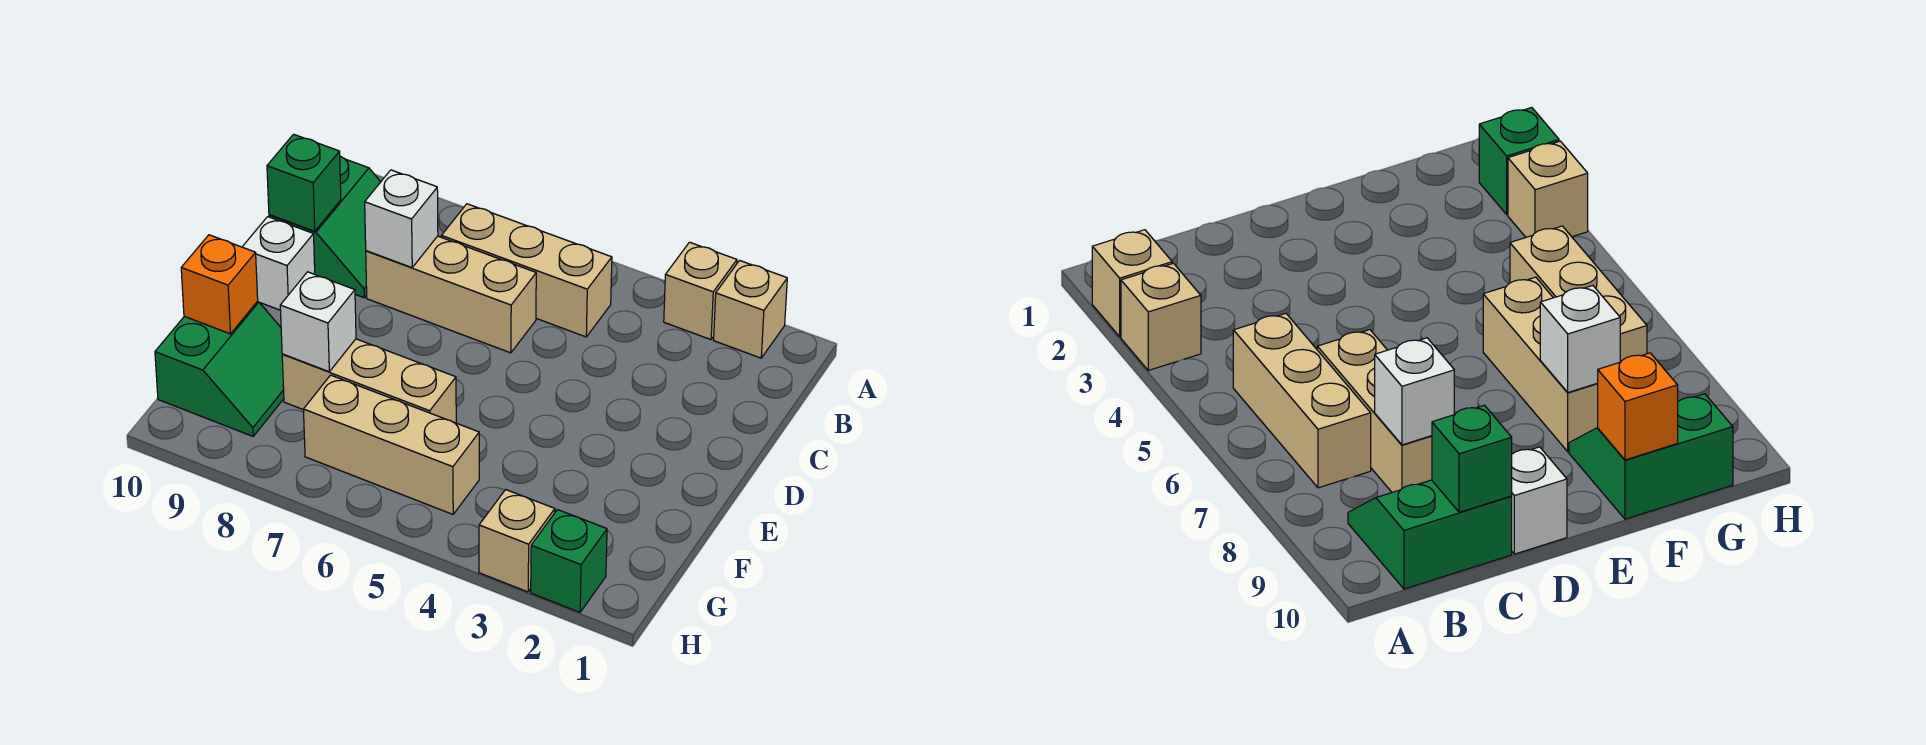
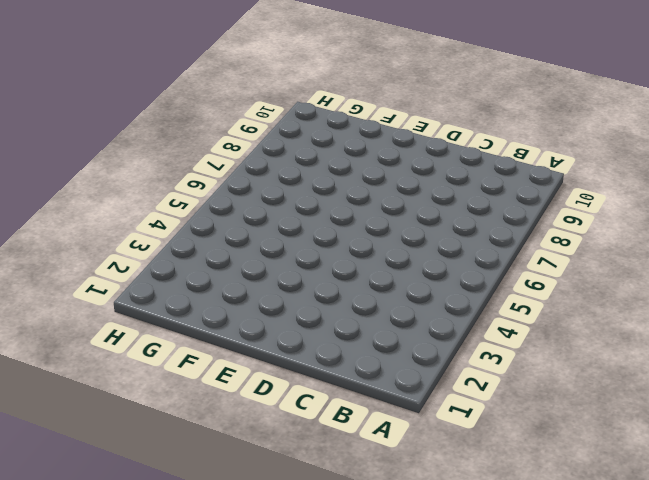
none -> tan 1x1 brick [714,260,787,358]
none -> tan 1x1 brick [664,242,737,340]
none -> tan 1x3 brick [442,204,612,337]

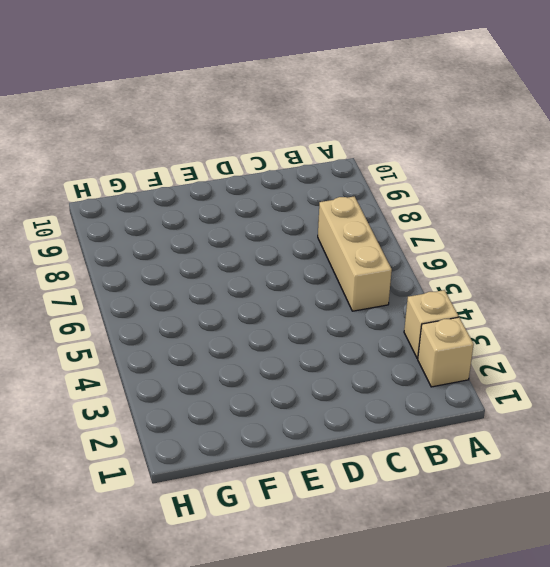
none -> green 2x2 slope [269,156,380,298]
none -> tan 1x3 brick [366,236,536,353]
none -> white 1x1 brick [243,217,315,310]

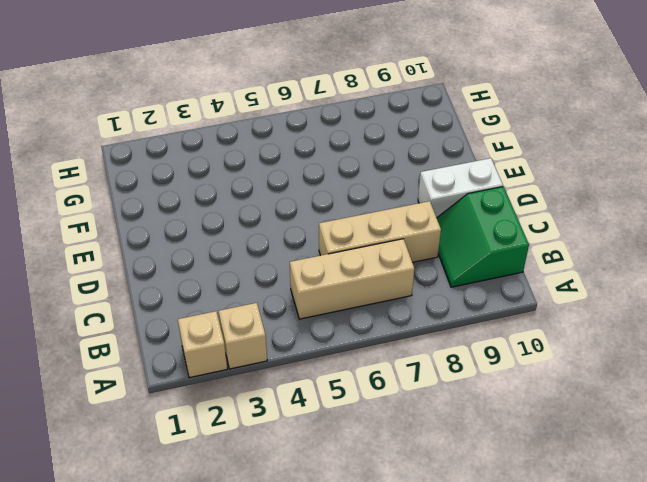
white 1x2 brick [418,158,503,218] -> white 1x1 brick [243,217,315,310]
none -> tan 1x3 brick [282,339,456,423]
none -> green 2x2 slope [155,301,284,436]
none -> tan 1x3 brick [303,375,479,514]

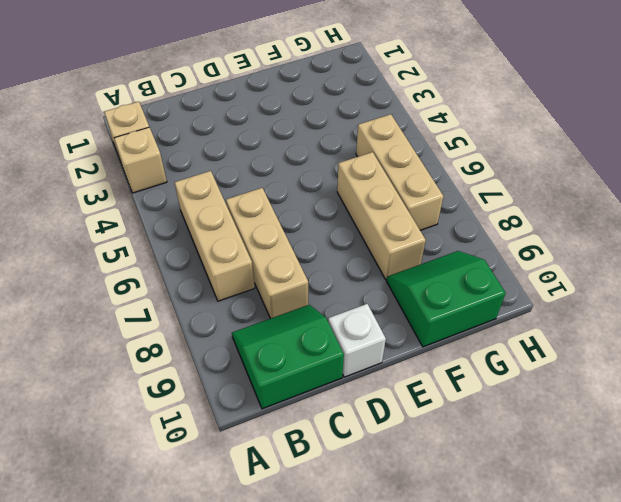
none -> green 1x1 brick [531,510,607,612]
none -> tan 1x1 brick [479,490,555,592]
none -> white 1x1 brick [365,170,438,268]

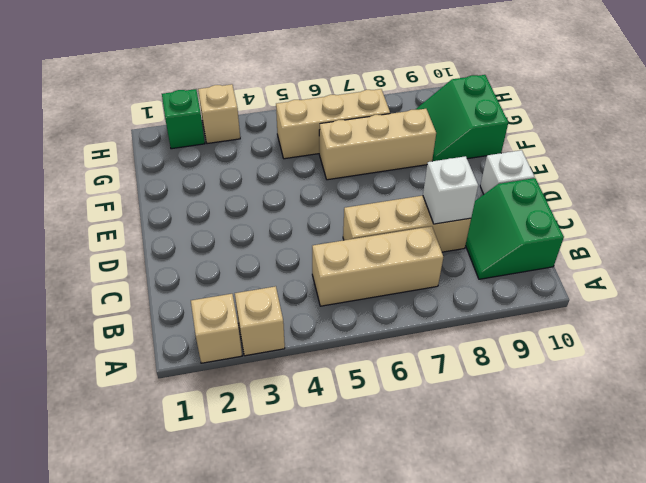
none -> green 1x1 brick [267,134,341,231]
none -> white 1x1 brick [280,272,356,372]
none -> orange 1x1 brick [181,235,258,334]

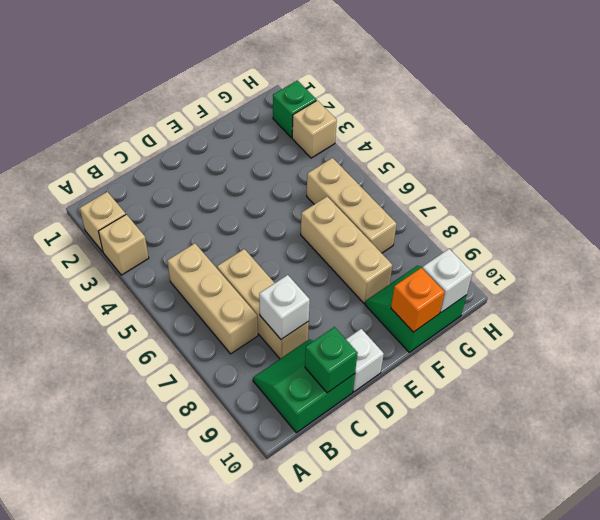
white 1x1 brick [422,249,472,313] -> white 1x1 brick moved to [280,272,356,372]

